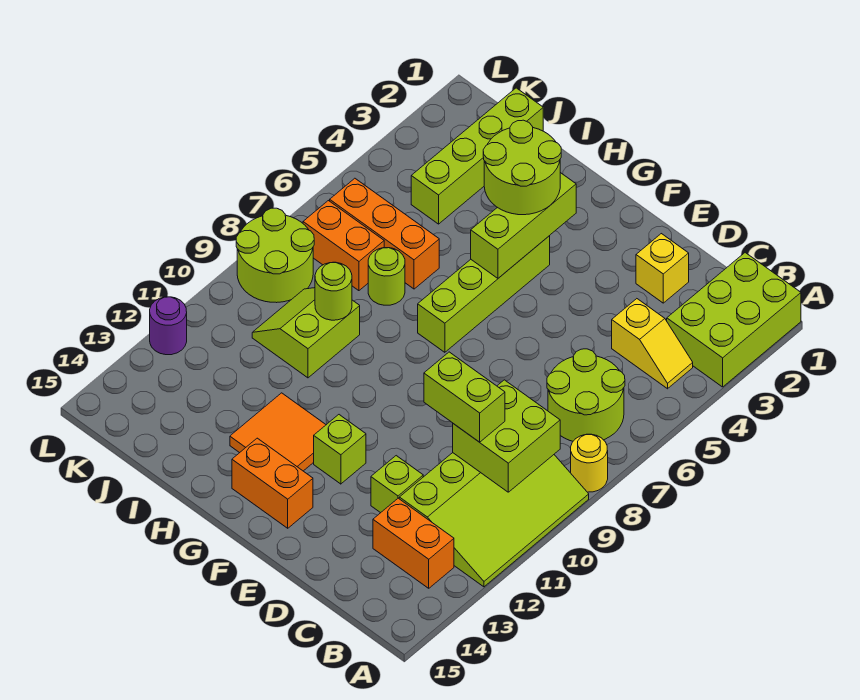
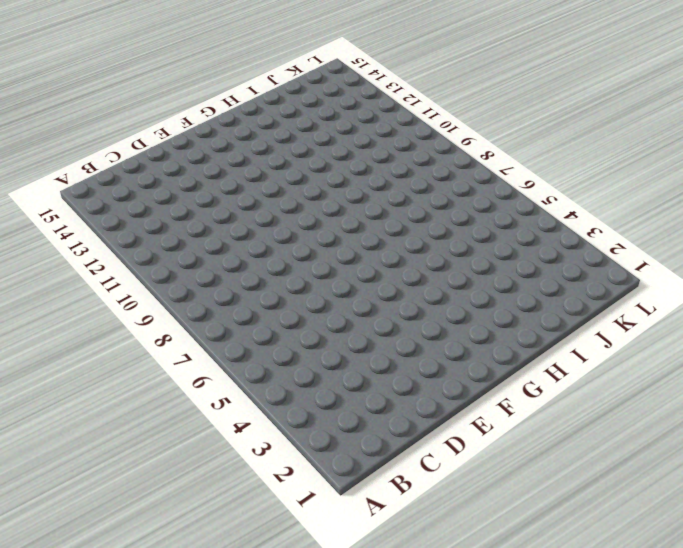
none -> lime 2x3 brick [667,253,801,387]
none -> yellow 1x1 round brick [571,434,608,492]
none -> lime 3x4 slope [399,453,589,587]

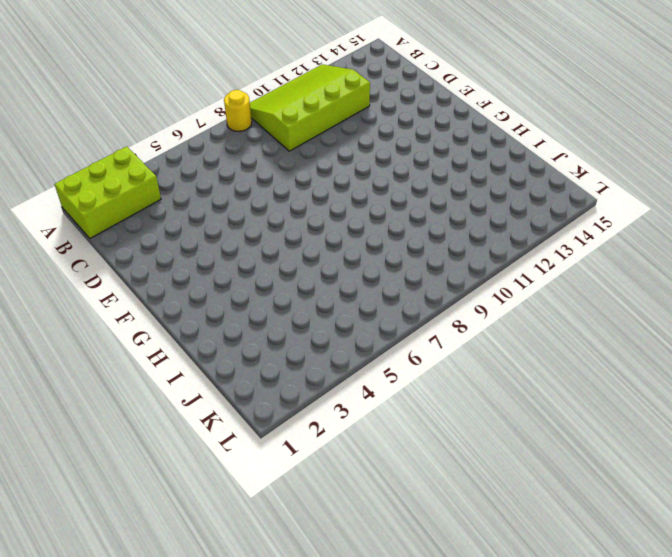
none -> yellow 1x2 slope [612,299,693,389]
none -> lime 2x2 round brick [547,349,625,441]
none -> orange 1x2 brick [373,498,454,588]

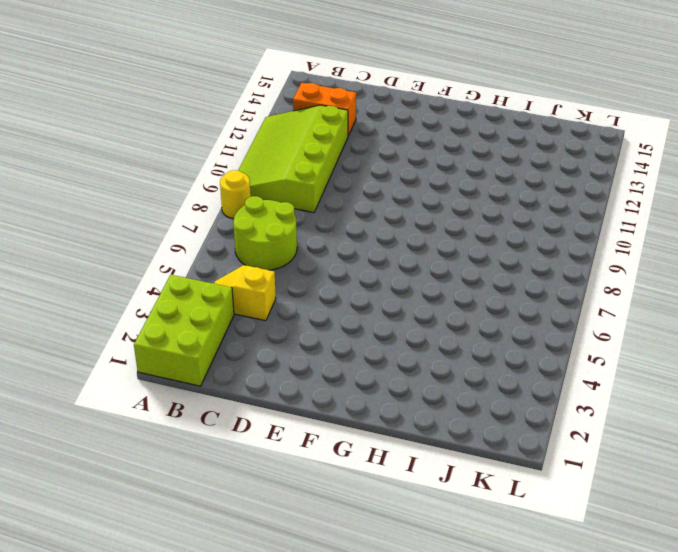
none -> yellow 1x1 brick [636,234,689,303]
none -> lime 1x1 brick [371,456,423,513]
none -> lime 1x1 brick [314,415,366,484]

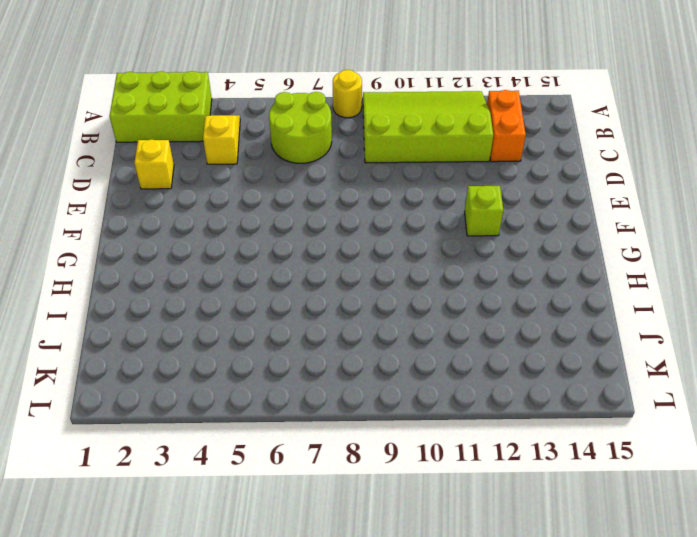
none -> lime 1x1 brick [371,456,423,513]
none -> orange 1x2 brick [232,438,313,528]
none -> lime 1x4 brick [418,236,550,352]

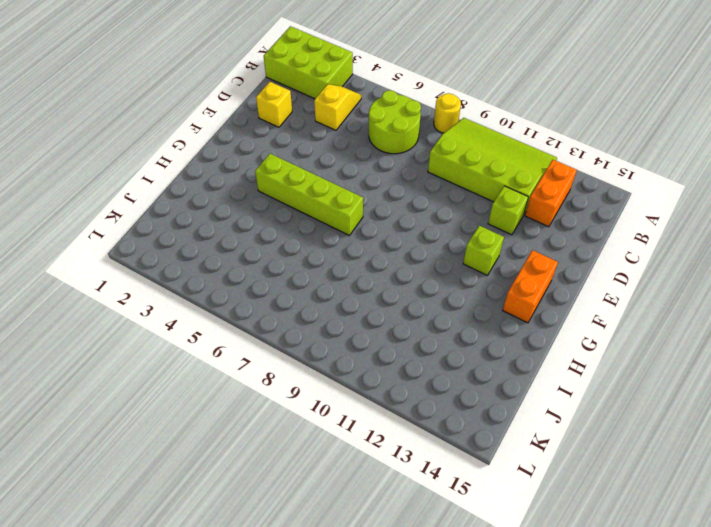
none -> orange 2x2 tile [230,393,326,471]
none -> orange 1x3 brick [330,178,439,289]
none -> lime 1x1 round brick [368,248,405,305]

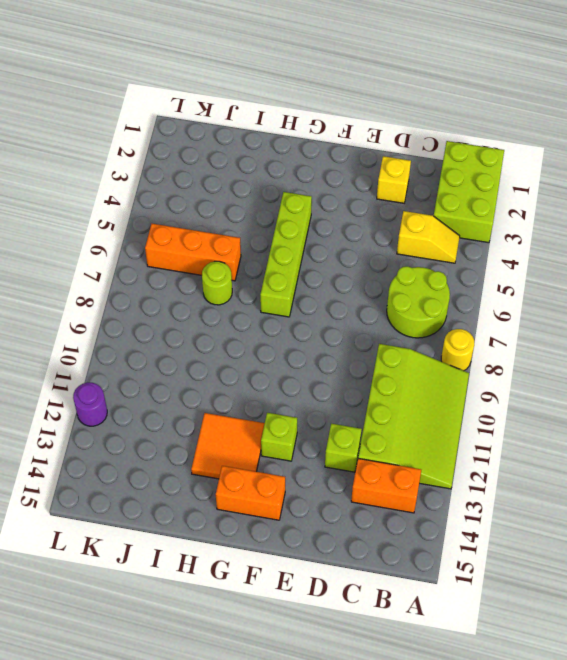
none -> lime 2x2 slope [252,288,360,378]
none -> lime 1x4 brick [411,88,543,224]
none -> orange 1x2 brick [303,201,384,291]

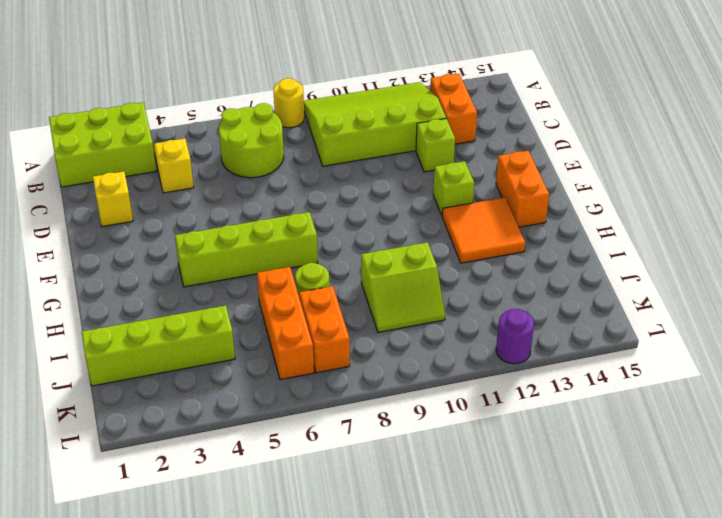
none -> lime 2x2 round brick [236,208,314,303]
none -> lime 2x2 brick [453,380,560,492]
none -> lime 1x3 brick [471,173,576,278]

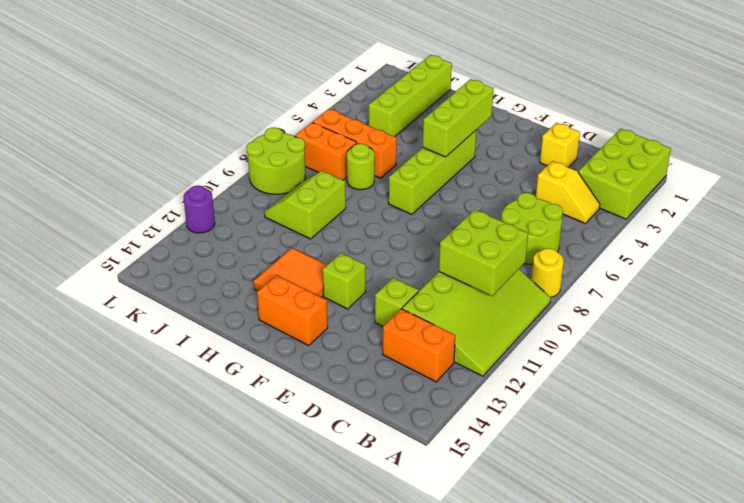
none -> lime 1x1 round brick [315,262,352,320]
none -> lime 1x2 brick [424,352,505,442]
none -> lime 2x2 round brick [483,120,561,215]

